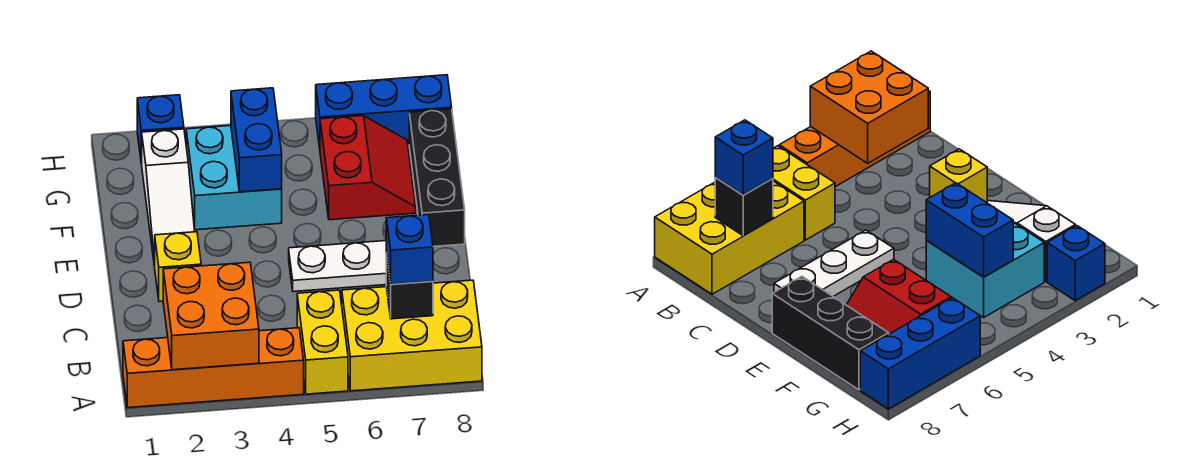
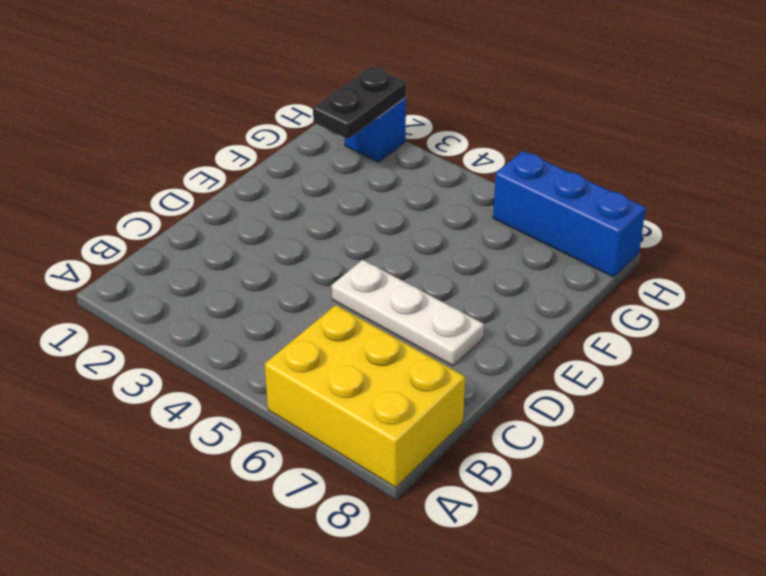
black 1x2 plate [313,66,406,139] -> none
none -> orange 1x4 brick [123,328,304,408]
none -> yellow 1x2 brick [297,290,348,394]
none -> yellow 1x1 brick [155,232,201,302]

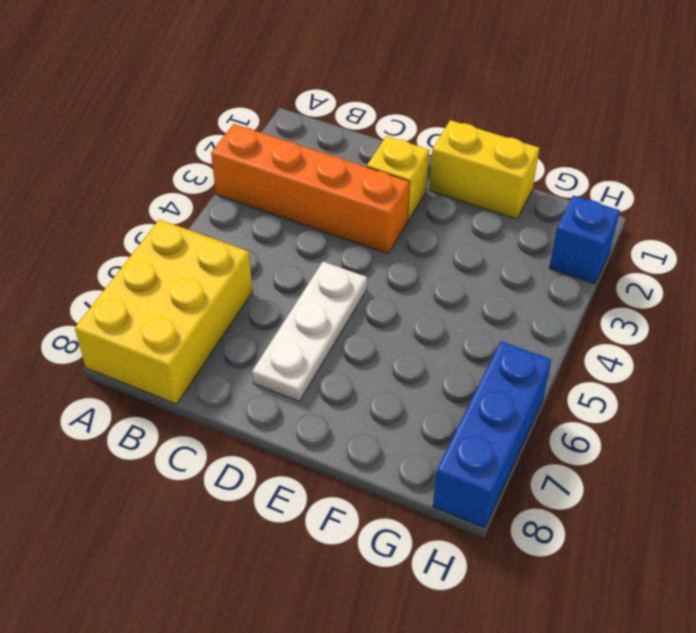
orange 1x4 brick [211,124,410,254] -> orange 1x4 brick turned to [123,328,304,408]
yellow 1x2 brick [429,120,539,219] -> yellow 1x2 brick moved to [297,290,348,394]
none -> white 1x3 slope [142,129,195,267]
none -> black 1x3 brick [409,109,465,247]
none -> cyan 2x2 brick [186,126,282,230]

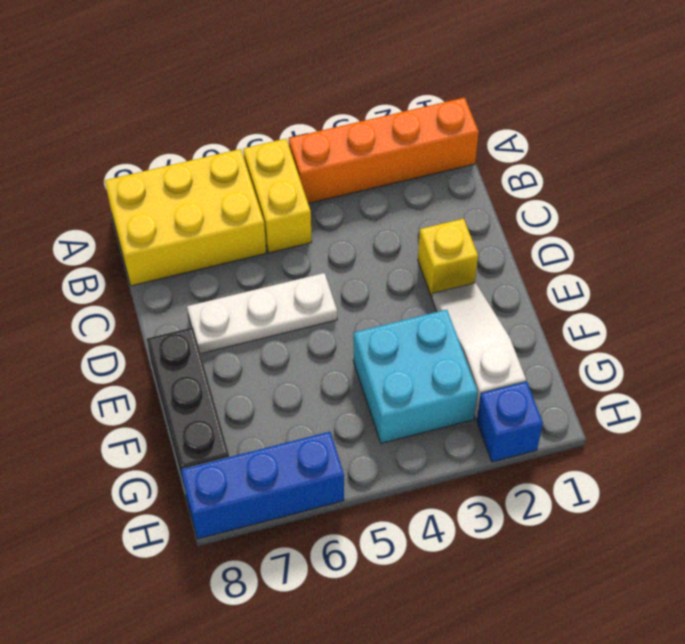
none -> red 2x2 slope [320,116,416,220]
none -> orange 2x2 brick [163,262,259,370]
none -> black 1x1 brick [386,253,433,319]

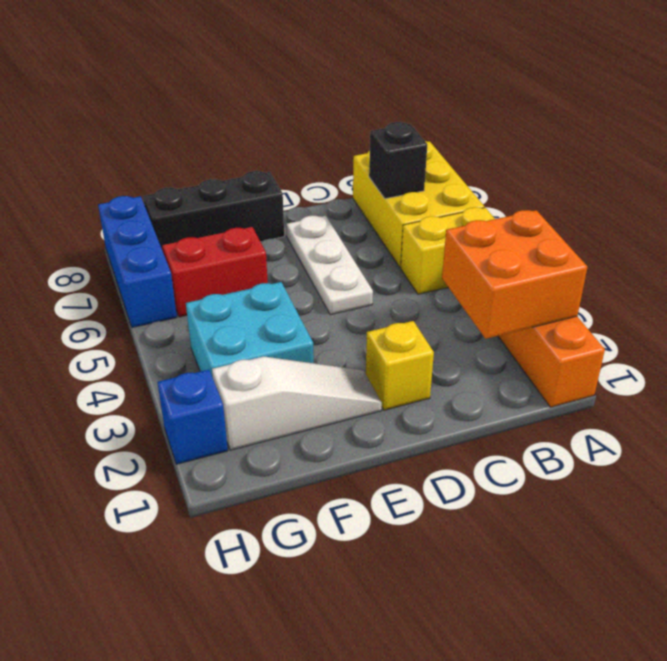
none -> blue 1x2 brick [231,88,282,192]
none -> blue 1x1 brick [386,215,433,284]

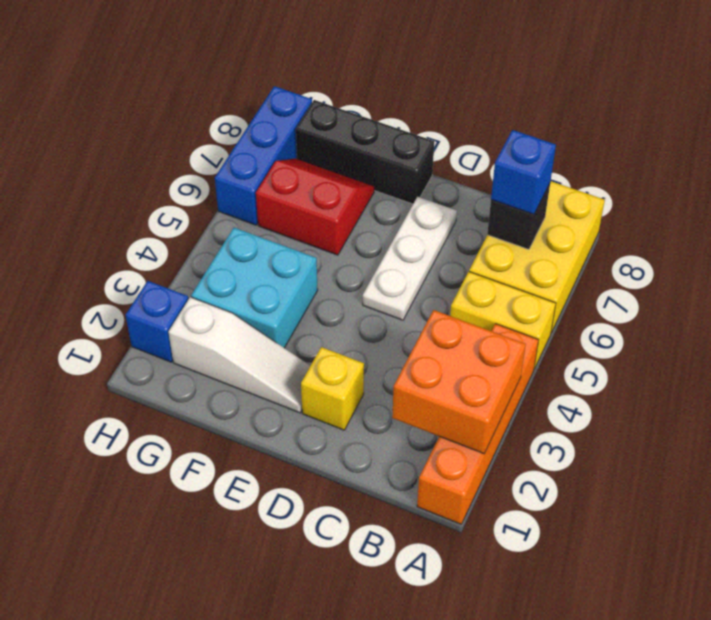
none -> blue 1x2 brick [231,88,282,192]

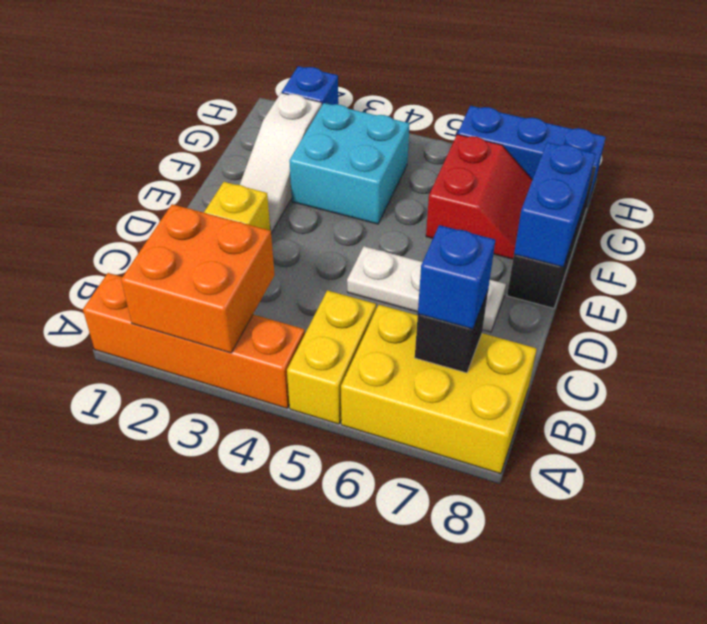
blue 1x2 brick [514,142,596,267] -> blue 1x2 brick moved to [231,88,282,192]

